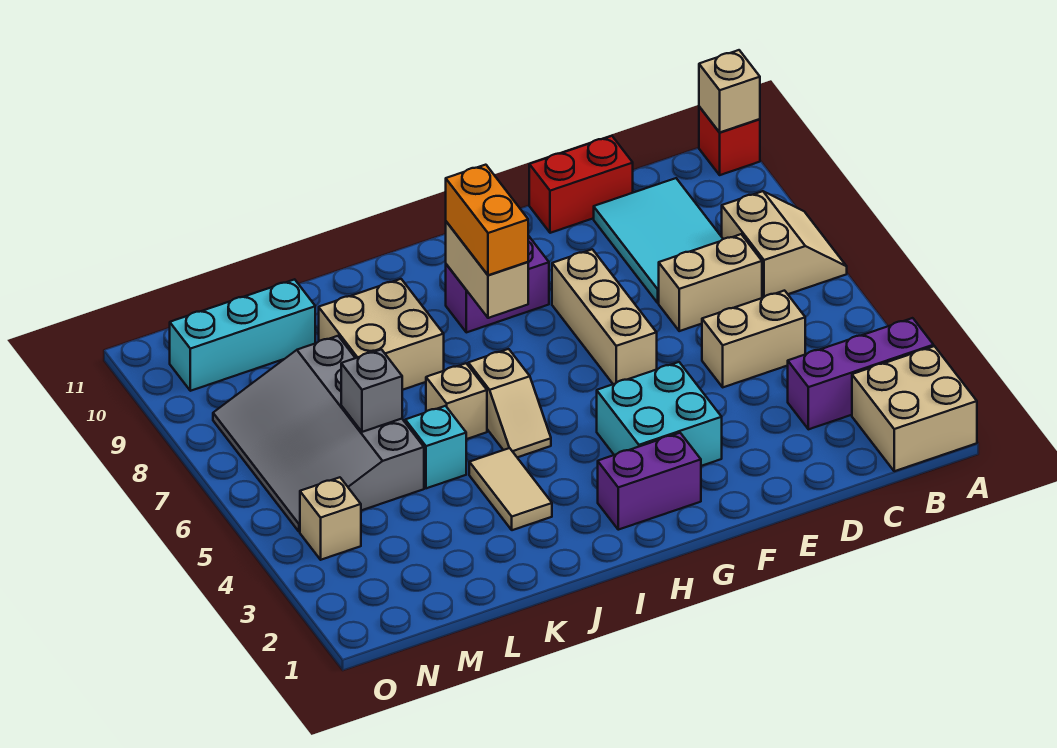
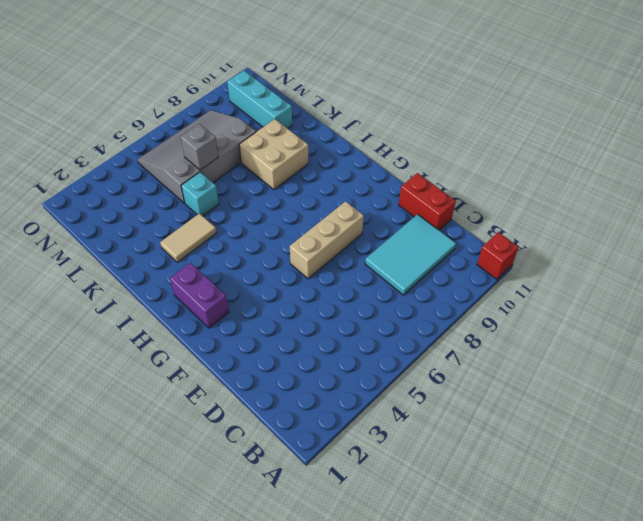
none -> tan 2x2 brick [852,346,977,471]
none -> purple 1x3 brick [788,318,934,429]
none -> tan 2x2 slope [722,191,847,298]

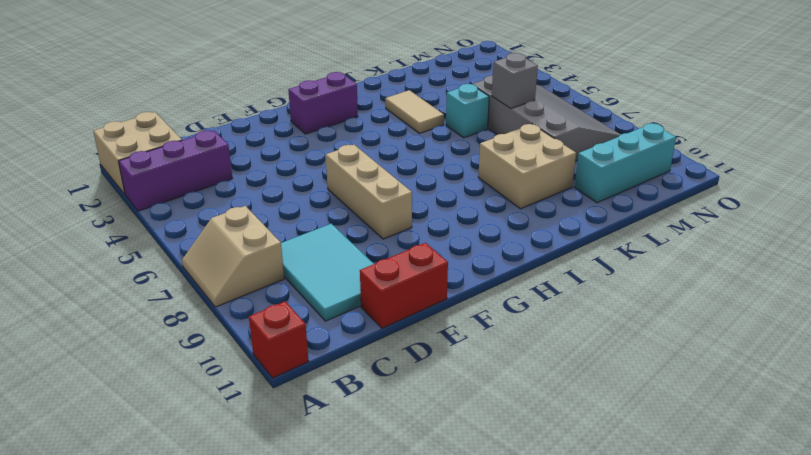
none -> tan 1x2 brick [702,291,805,387]
none -> tan 1x2 brick [659,234,762,331]
none -> cyan 2x2 brick [597,362,722,466]

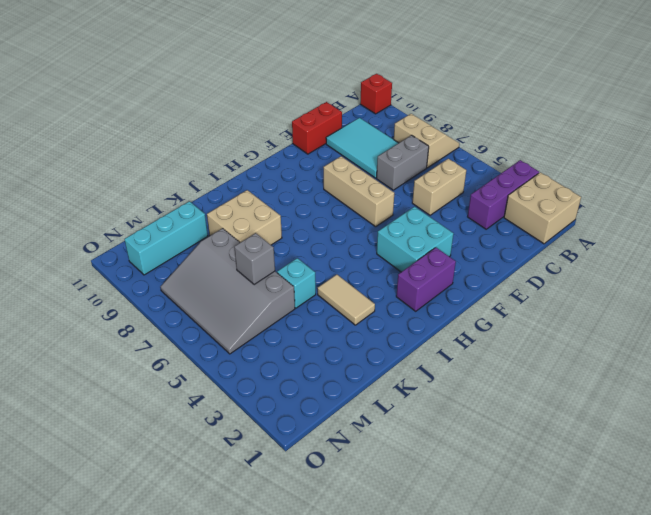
grey 1x2 brick [377,135,429,190] -> tan 1x2 brick [659,234,762,331]
none -> purple 1x2 brick [446,236,549,332]
none -> tan 1x2 slope [468,349,551,457]
none -> tan 1x1 brick [426,363,487,439]

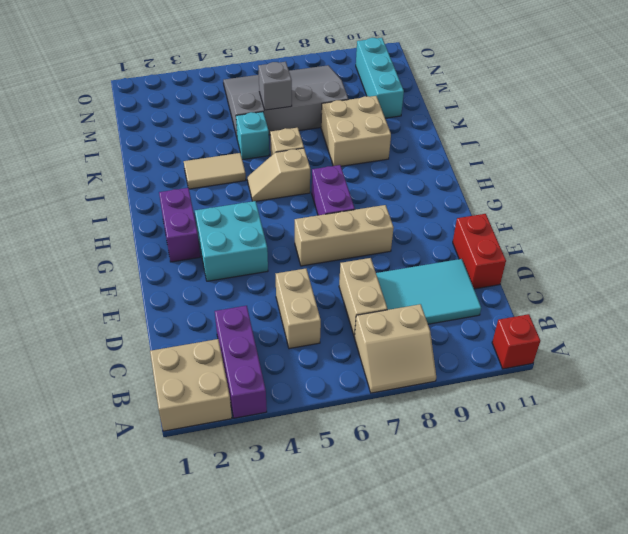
purple 1x2 brick [312,165,355,215] -> purple 1x2 brick moved to [446,236,549,332]
none -> tan 1x1 brick [300,477,361,560]
none -> tan 1x1 brick [699,50,760,132]
none -> tan 1x2 brick [446,222,528,318]

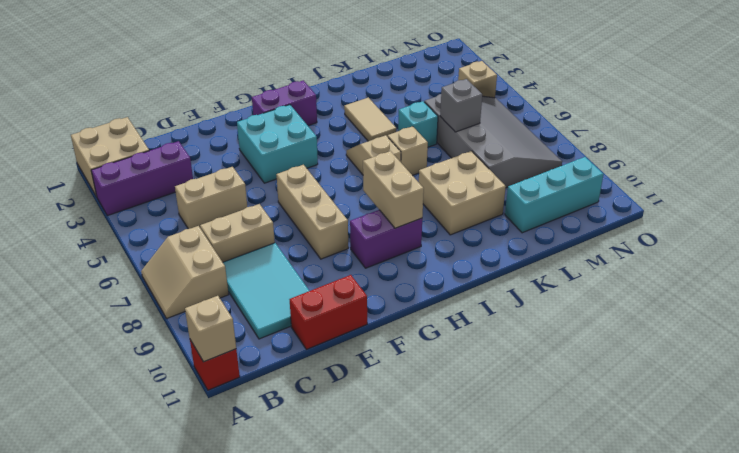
none -> orange 1x2 brick [446,165,528,275]

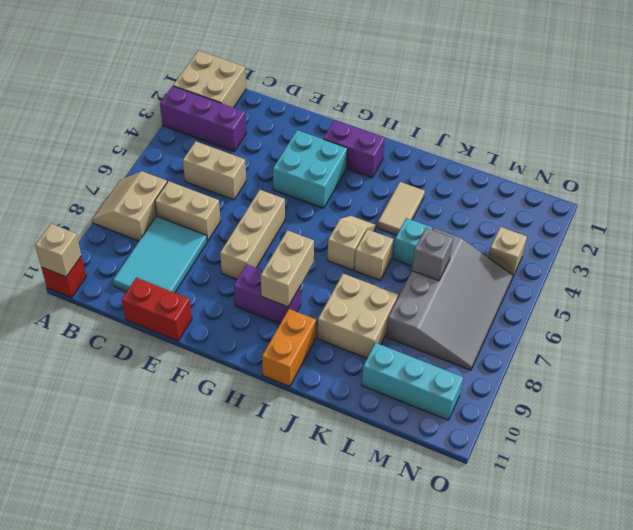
orange 1x2 brick [262,309,316,386] -> orange 1x2 brick moved to [446,165,528,275]

